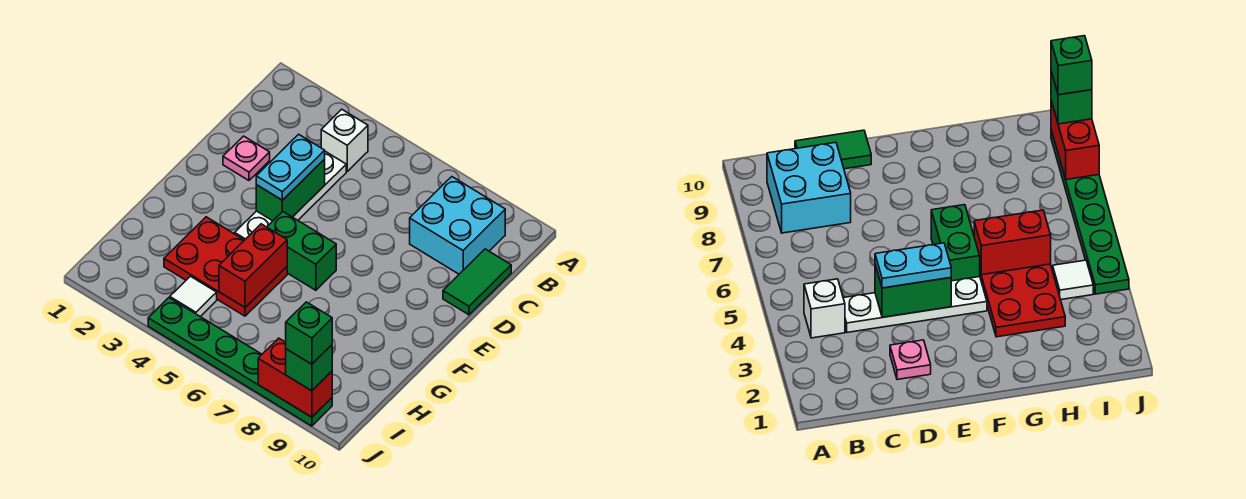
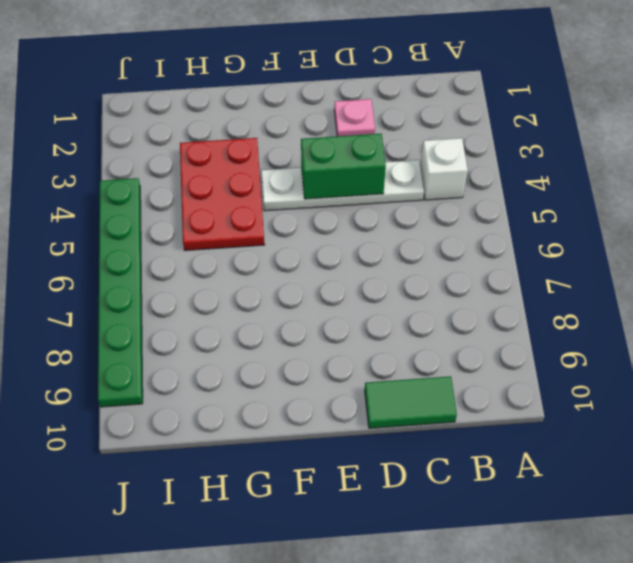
none -> cyan 2x2 brick [410,177,505,274]
none -> green 1x2 brick [267,212,336,290]
none -> white 1x1 tile [170,276,217,317]

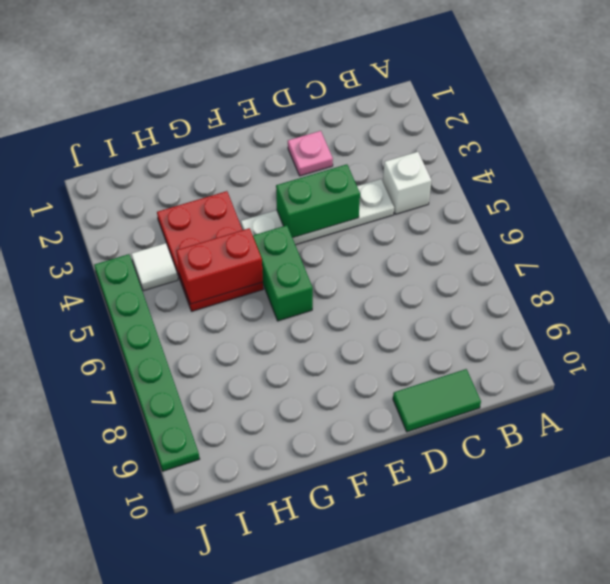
none -> cyan 2x2 brick [410,177,505,274]
none -> red 1x2 brick [258,338,332,417]
none -> cyan 1x2 plate [256,134,325,200]

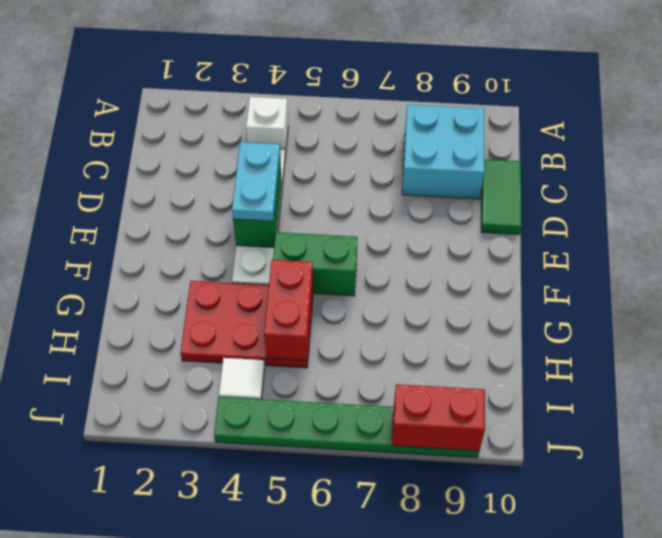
none -> pink 1x1 plate [223,136,270,180]
none -> green 1x1 brick [286,345,332,391]
none -> green 1x1 brick [286,302,332,364]

